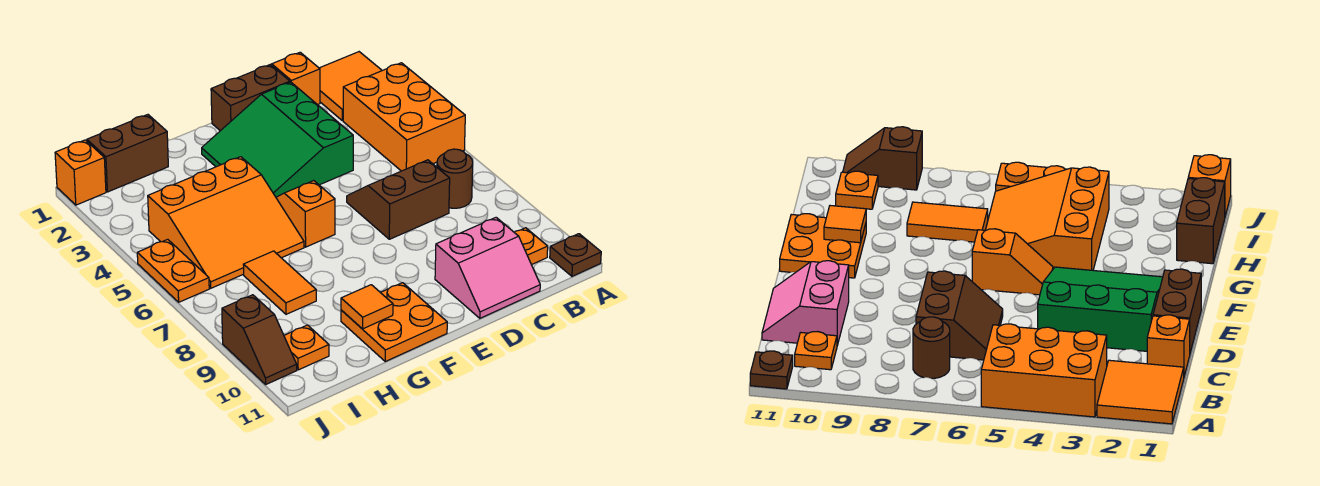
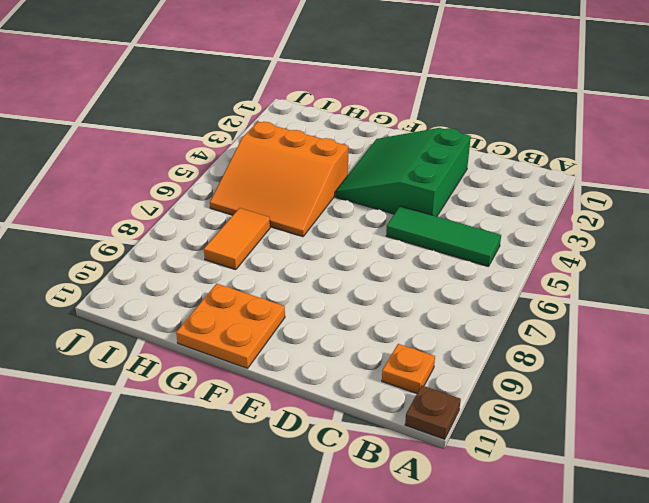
green 1x3 tile [386,206,501,267] -> orange 2x3 brick [343,63,465,171]
none -> orange 2x2 tile [320,52,382,121]
none -> brown 1x1 round brick [437,149,473,208]
none -> orange 1x1 brick [272,52,320,105]

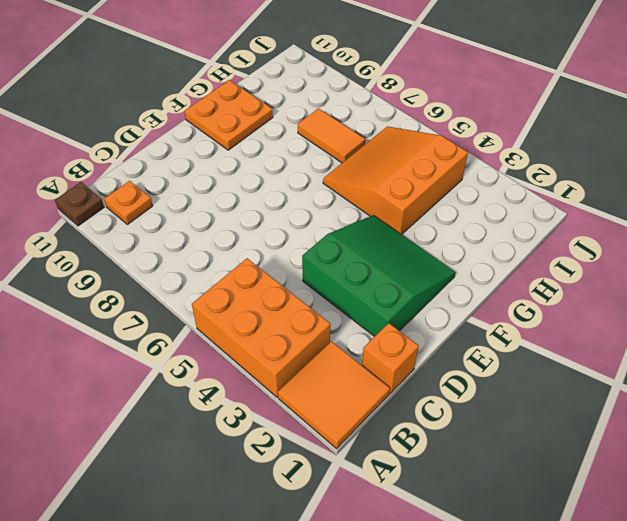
none -> brown 1x1 round brick [437,149,473,208]
none -> brown 2x2 slope [347,160,450,239]
none -> pink 2x2 slope [435,218,540,318]

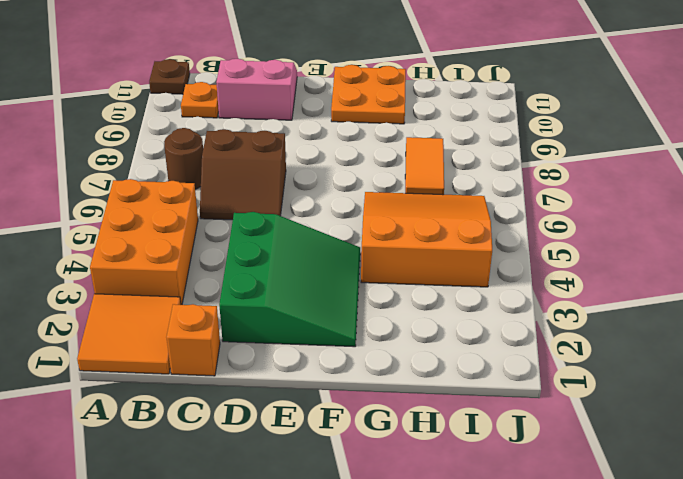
none -> brown 1x2 brick [211,65,290,131]
none -> orange 1x2 slope [276,181,335,247]
none -> brown 1x2 brick [87,115,168,192]

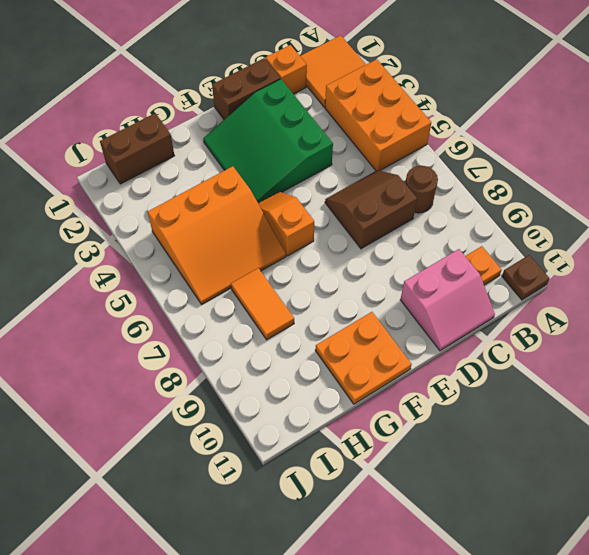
none -> orange 1x1 plate [284,325,329,370]
none -> orange 1x1 brick [55,140,106,205]
none -> orange 1x2 plate [137,239,209,302]

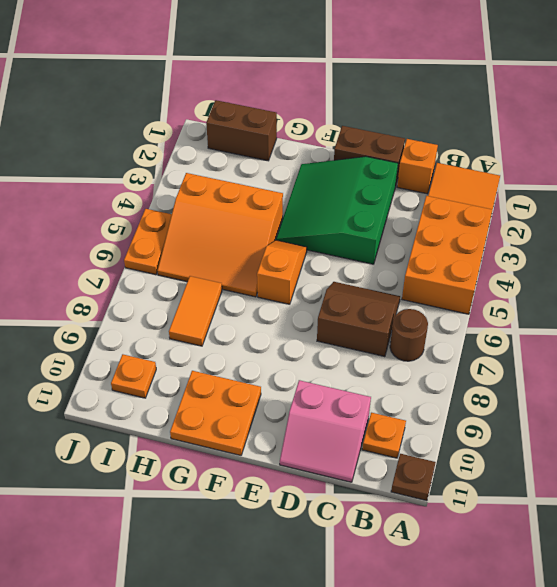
none -> orange 1x1 brick [55,140,106,205]
none -> brown 1x2 slope [222,295,297,384]
none -> orange 1x1 tile [341,285,393,329]

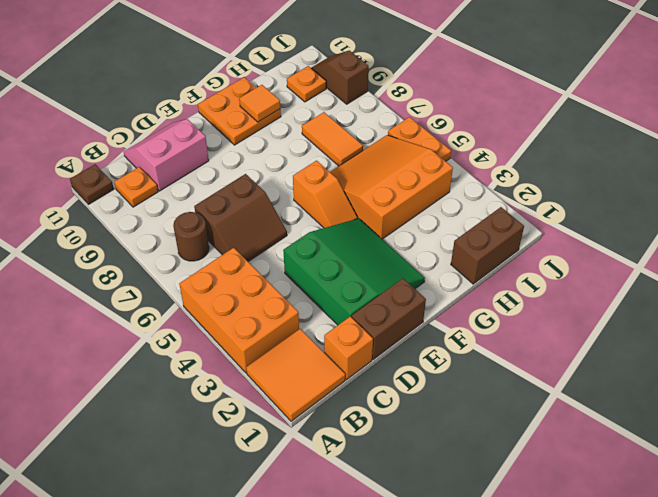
none -> orange 1x1 brick [55,140,106,205]

